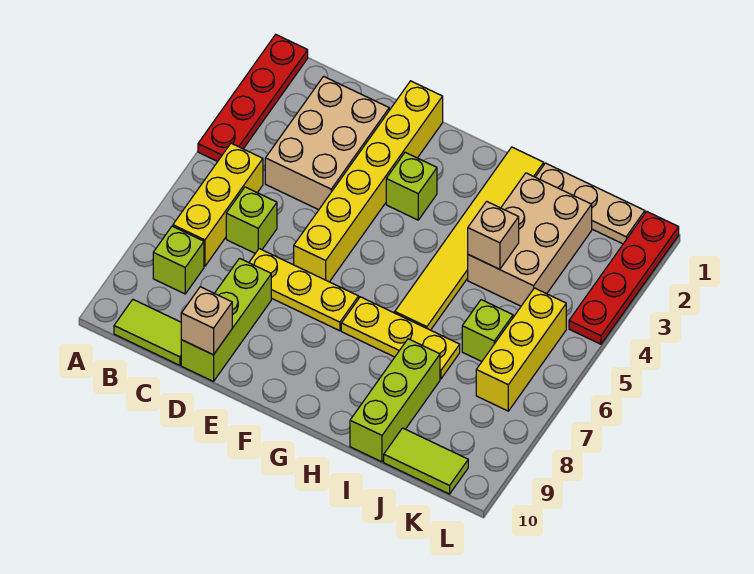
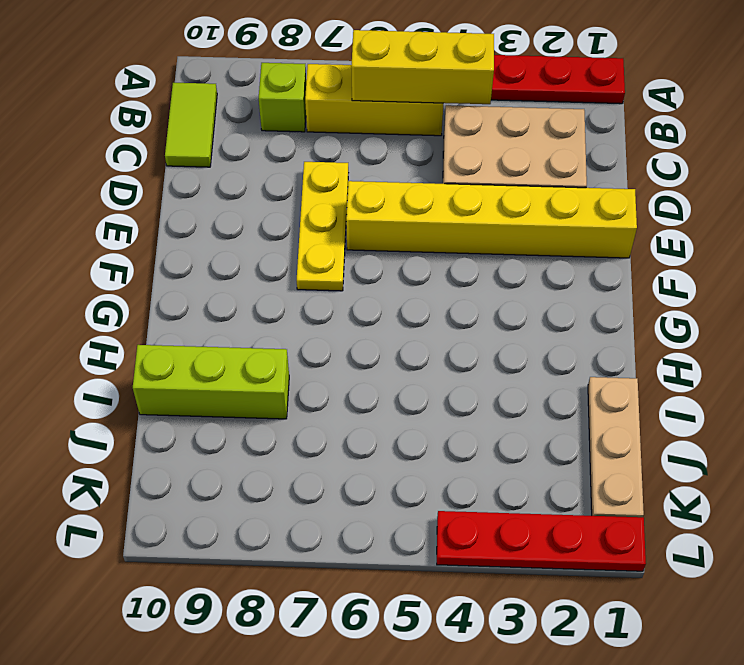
yellow 1x3 brick [351,30,494,104] -> yellow 1x3 brick moved to [476,288,566,411]
none -> lime 1x1 brick [226,187,277,253]
none -> lime 1x3 brick [181,258,271,381]
none -> lime 1x1 brick [386,152,437,220]

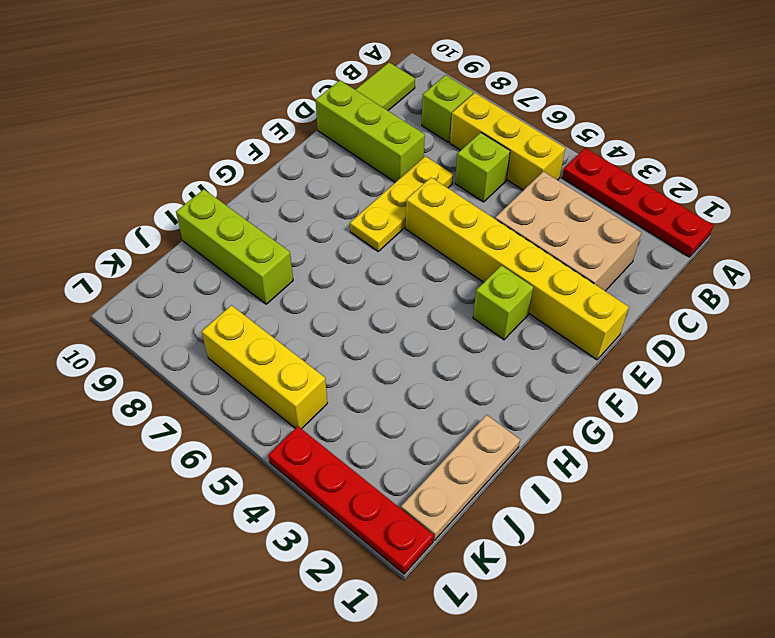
none -> yellow 1x3 plate [341,297,460,379]
none -> yellow 1x6 tile [395,147,544,330]
none -> tan 2x3 brick [468,173,592,306]

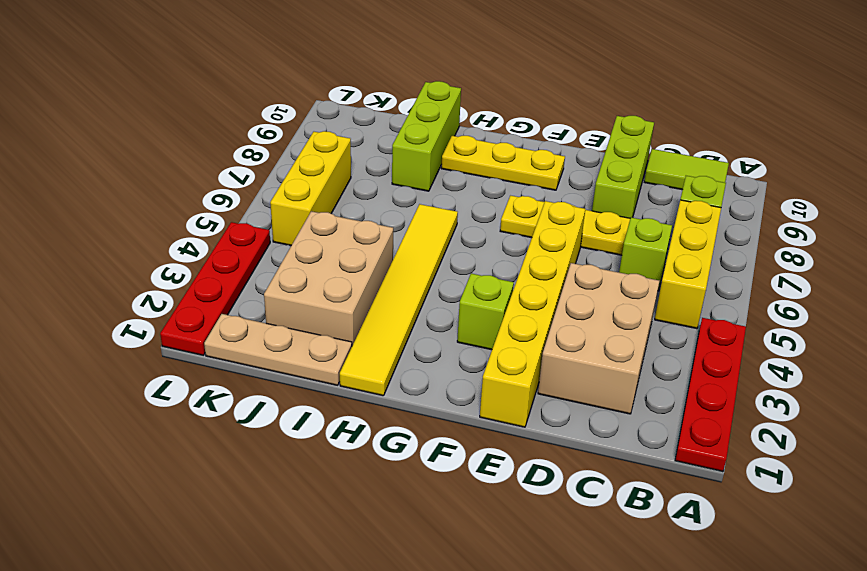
yellow 1x3 plate [441,136,565,190] -> yellow 1x3 plate moved to [341,297,460,379]
none -> lime 1x1 brick [462,300,513,361]
none -> lime 1x2 tile [384,428,468,494]
none -> tan 1x1 brick [181,287,232,355]

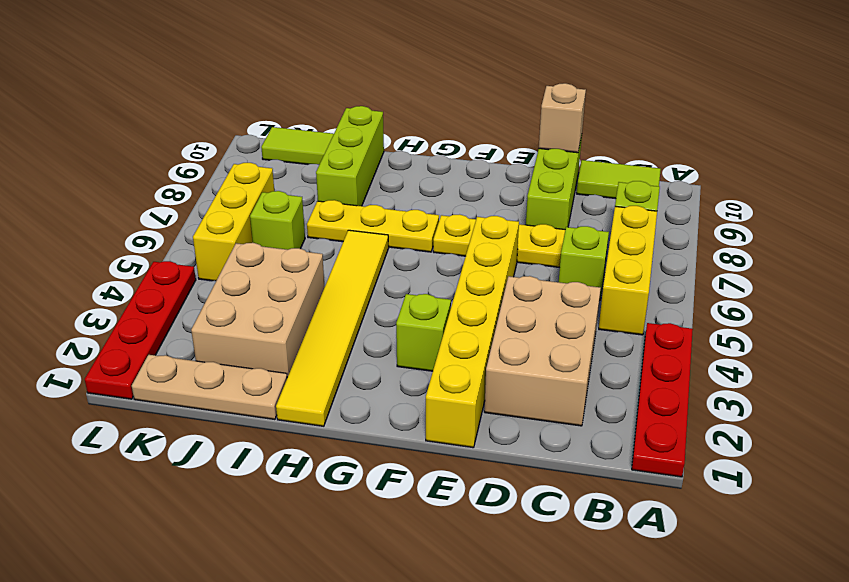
none -> tan 1x1 brick [468,201,519,269]

